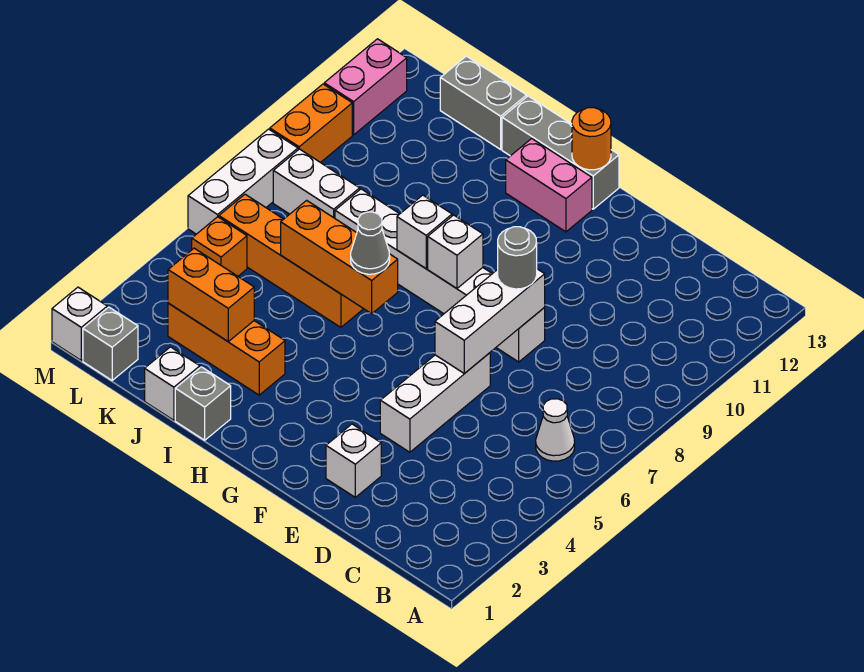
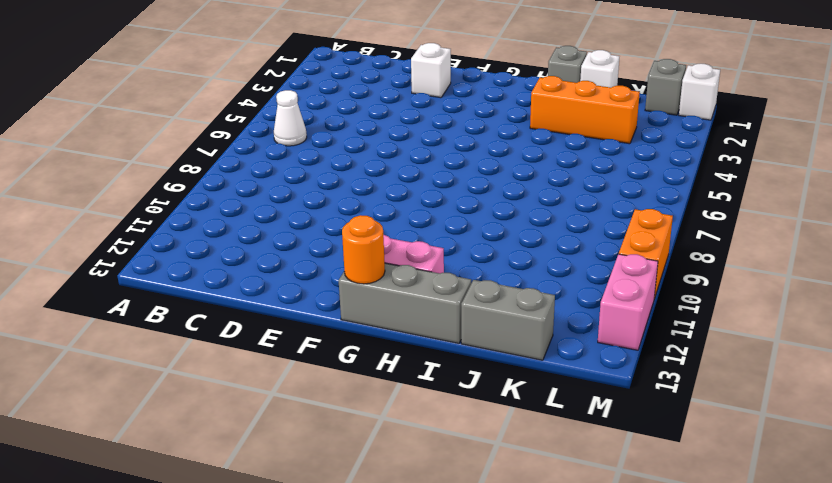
none -> white 1x3 brick [380,353,490,452]
none -> white 1x6 brick [335,189,545,362]
none -> orange 1x4 brick [219,194,363,327]

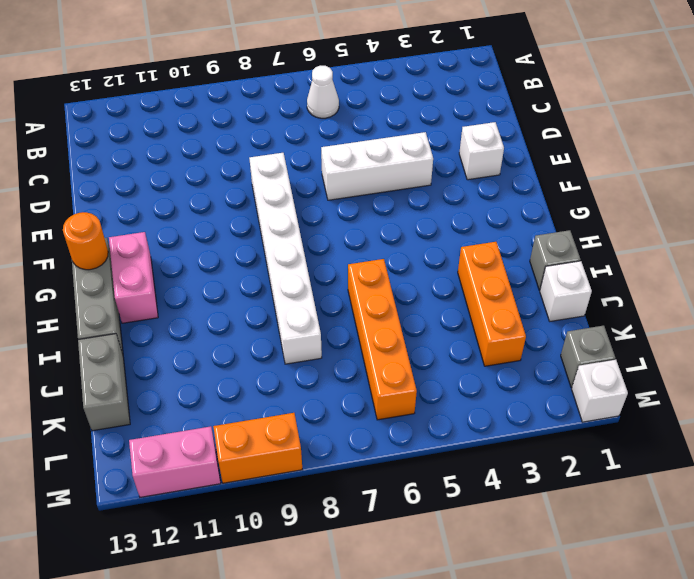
none -> white 1x2 brick [273,149,360,218]
none -> orange 1x1 brick [192,217,247,276]
none -> white 1x3 brick [188,129,298,234]

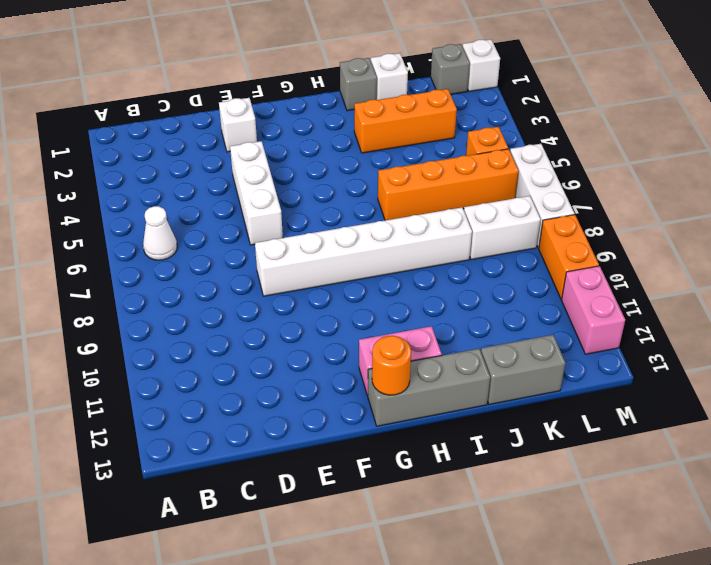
none -> white 1x3 brick [435,269,545,374]
none -> white 1x1 brick [428,215,483,288]
none -> orange 1x3 brick [281,200,398,314]

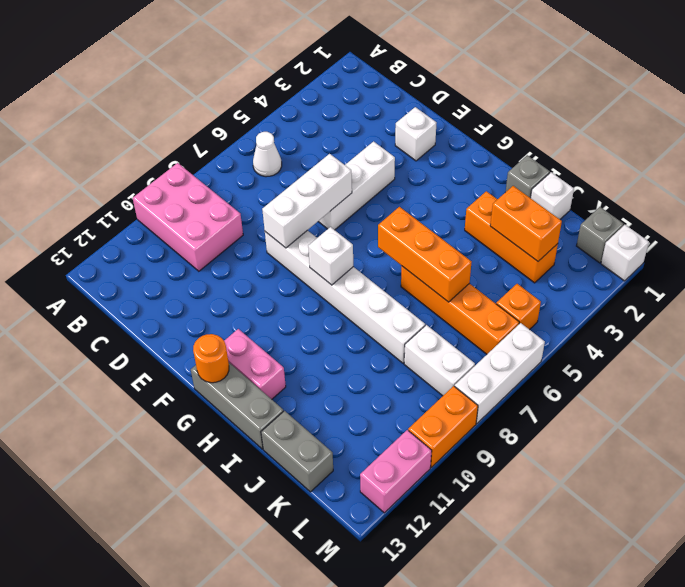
pink 2x3 brick [133,163,243,271] -> none
none -> white 1x1 brick [397,195,452,268]
none -> grey 1x1 round brick [498,227,537,289]
none -> grey 1x1 cone [351,212,390,274]

